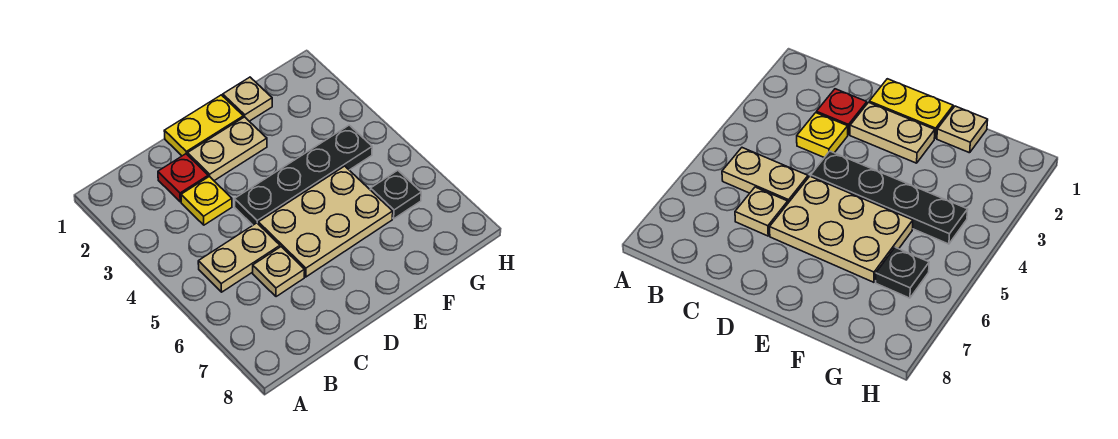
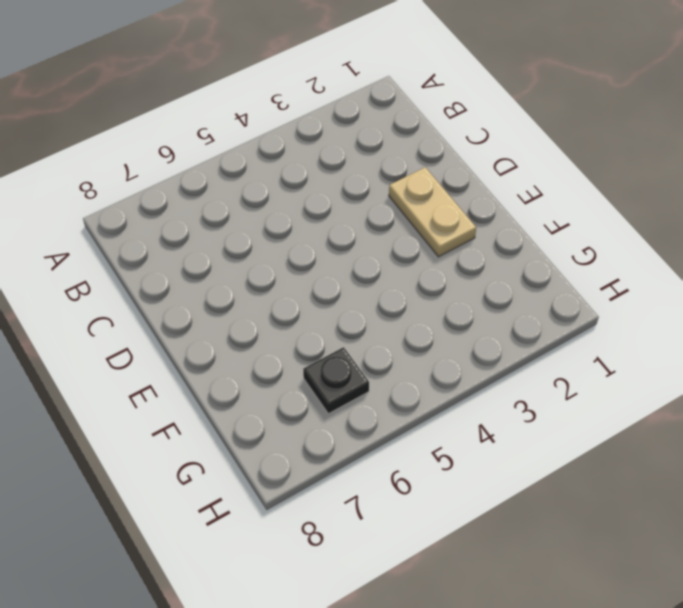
none -> tan 1x2 plate [198,223,280,292]
none -> red 1x1 plate [158,154,208,202]

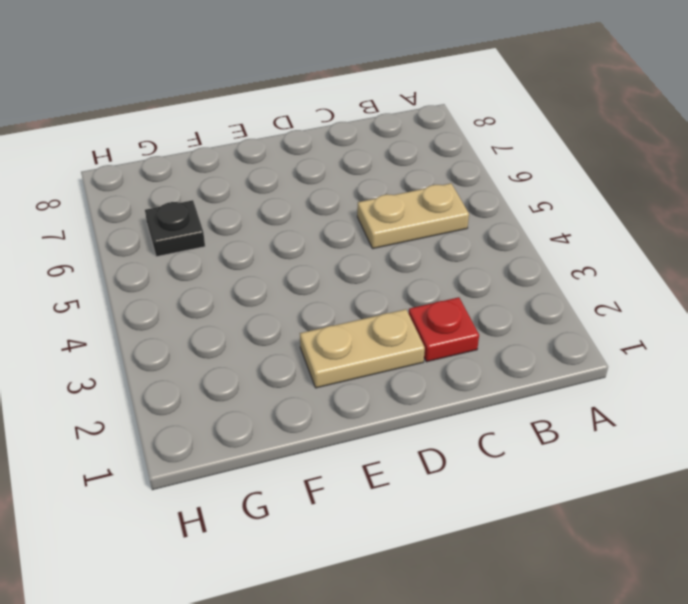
none -> yellow 1x1 plate [181,176,232,225]
none -> tan 1x1 plate [253,247,305,297]

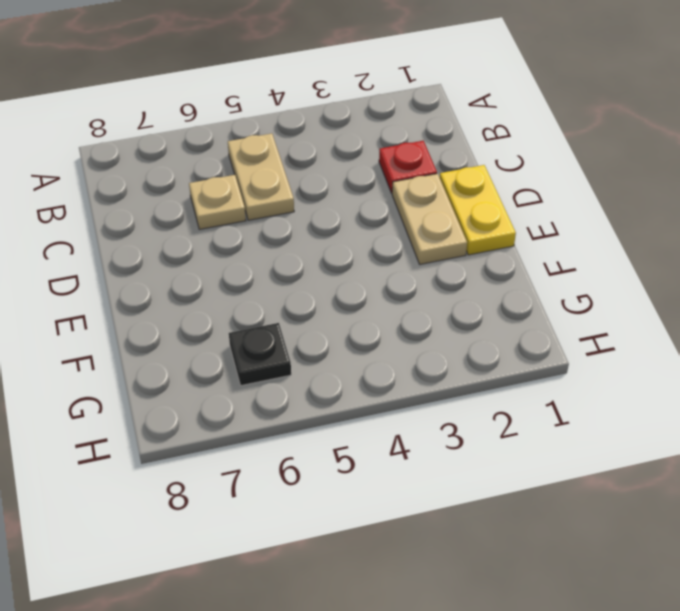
none -> yellow 1x1 plate [181,176,232,225]
none -> black 1x4 plate [234,125,372,225]

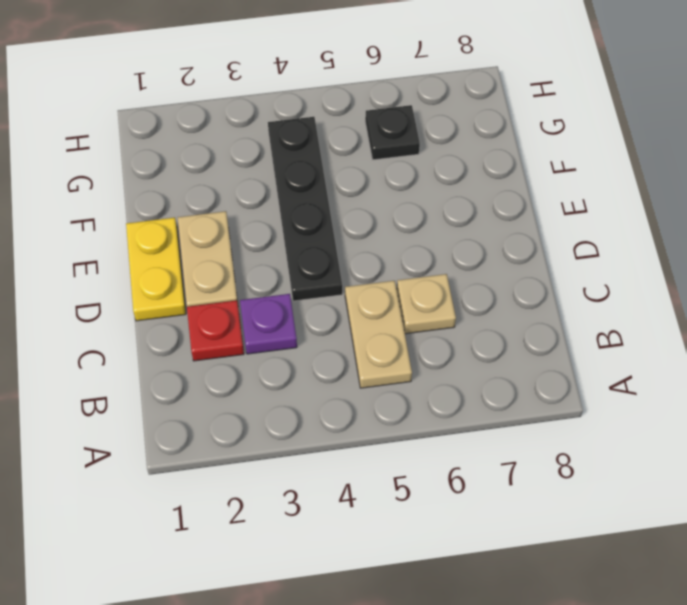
purple 1x1 plate [240,294,297,354] -> yellow 1x1 plate [181,176,232,225]
none -> tan 2x3 plate [258,166,393,277]
none -> tan 1x1 plate [223,77,272,121]

